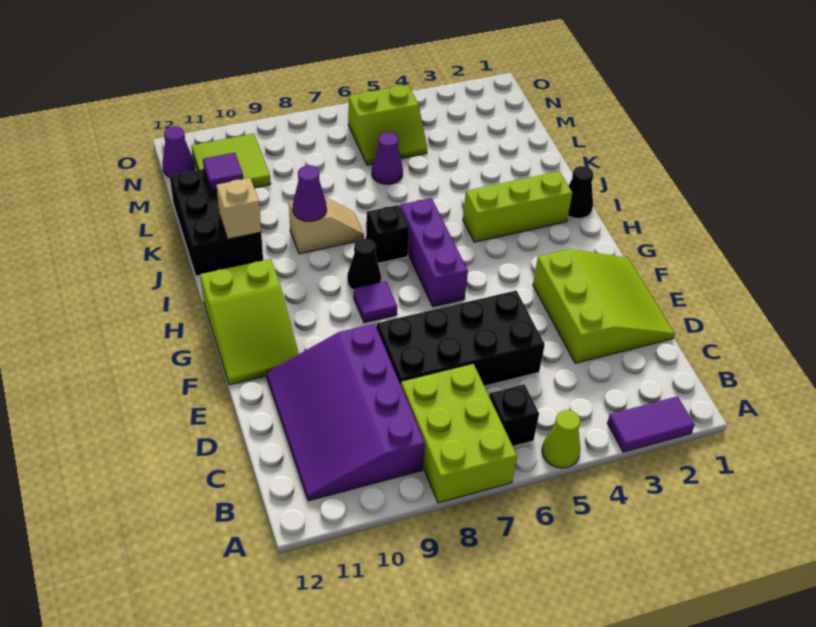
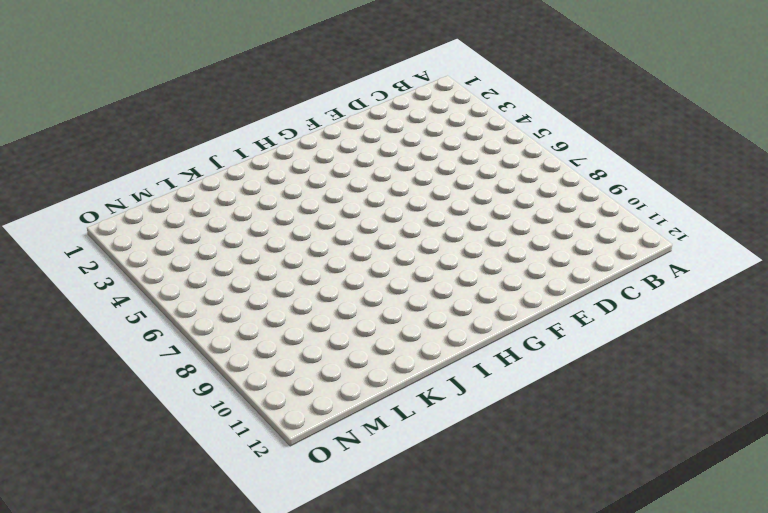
none -> purple 1x2 tile [607,396,695,452]
none -> lime 1x1 cone [542,410,581,468]
none -> lime 2x3 brick [401,364,517,503]

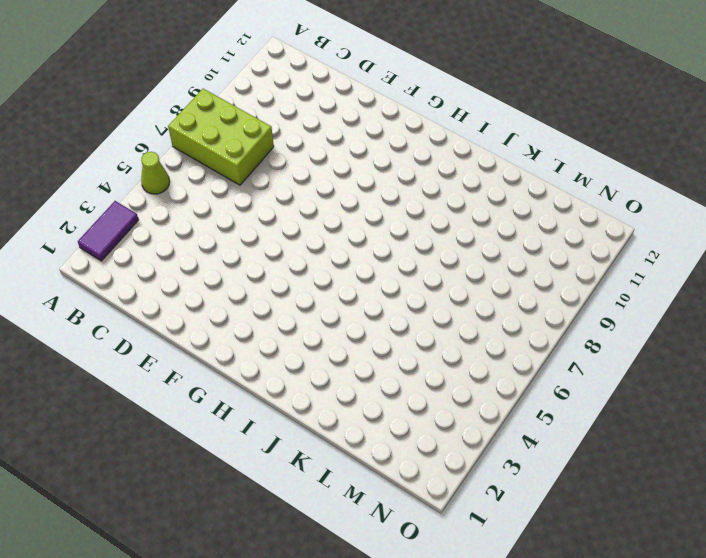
none -> black 1x1 brick [489,384,539,446]
none -> purple 3x4 slope [267,324,425,501]
none -> lime 3x3 slope [533,249,675,363]

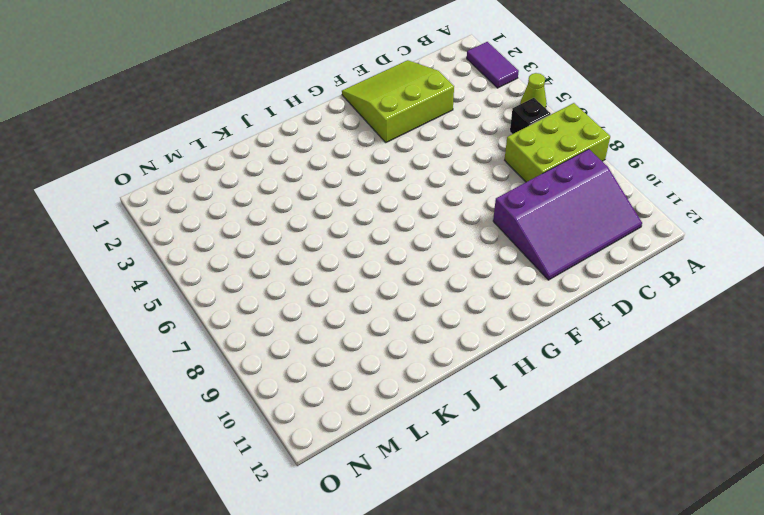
none -> black 2x4 brick [376,291,545,386]
none -> lime 2x3 slope [200,259,299,385]
none -> purple 1x3 brick [400,198,468,307]

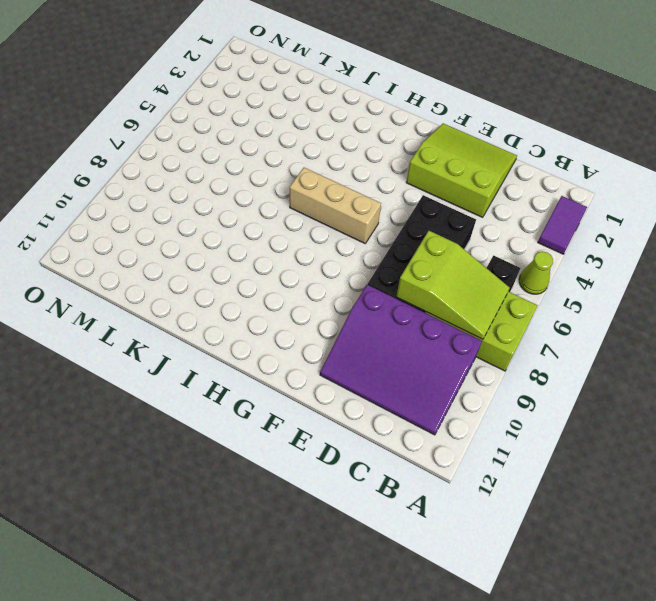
lime 2x3 slope [396,231,510,339] -> lime 2x3 slope moved to [200,259,299,385]
tan 1x3 brick [290,168,381,243] -> purple 1x3 brick [400,198,468,307]
none -> purple 1x1 tile [354,281,397,323]
none -> black 1x1 cone [347,239,381,290]
none -> black 1x1 cone [568,166,594,219]

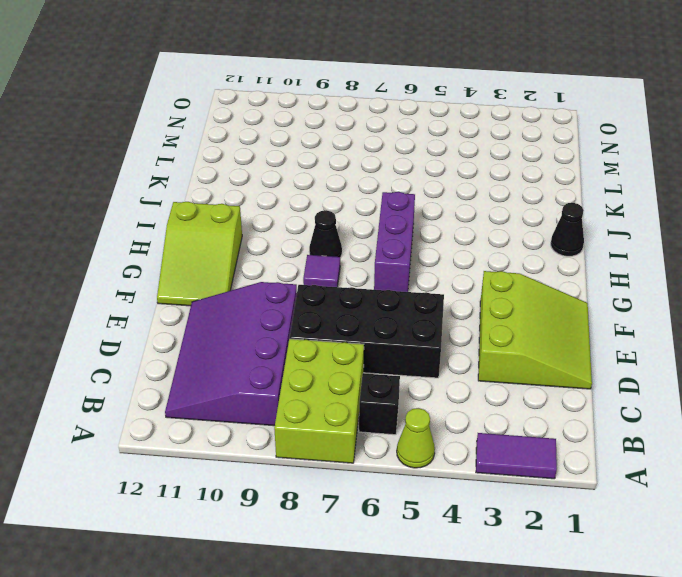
none -> lime 1x3 brick [463,171,572,242]
none -> black 1x1 brick [366,205,409,263]
none -> tan 1x2 slope [289,196,364,254]

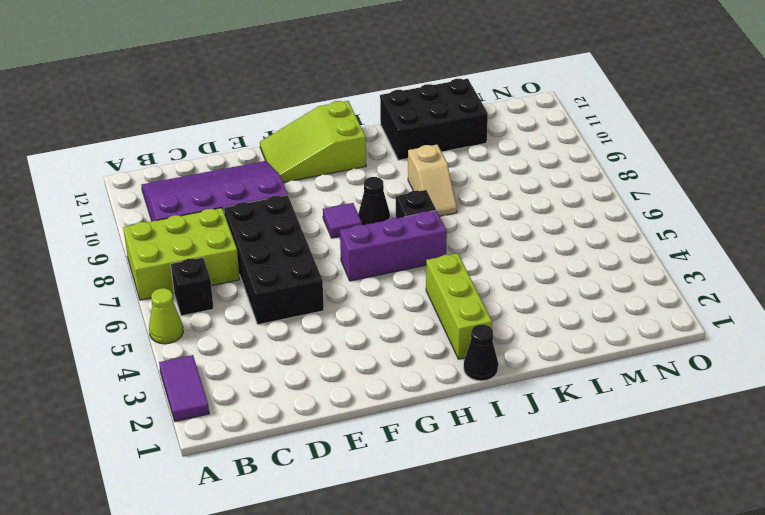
none -> lime 3x3 slope [533,249,675,363]
none -> purple 1x1 cone [372,132,403,184]
none -> lime 2x2 slope [348,85,427,165]

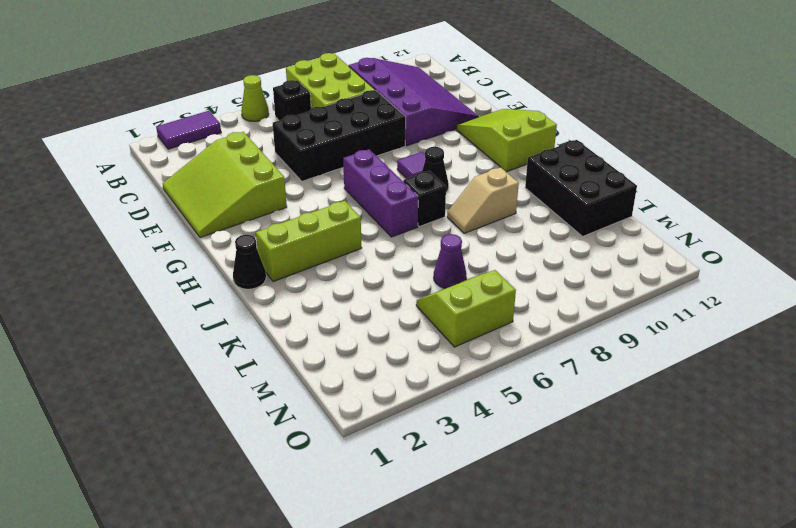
none -> lime 2x2 tile [192,134,271,188]
none -> purple 1x1 cone [162,127,195,177]
none -> purple 1x1 cone [293,166,327,221]

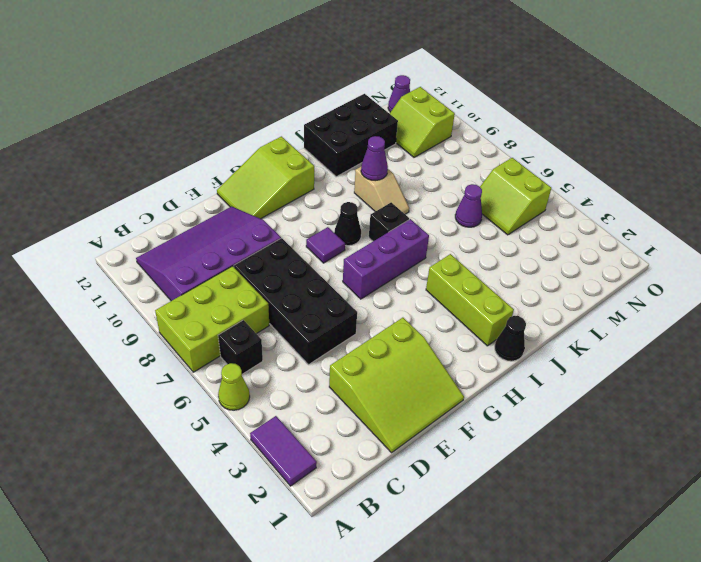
lime 2x2 slope [390,87,455,157] -> lime 2x2 tile [192,134,271,188]
none -> tan 1x1 brick [216,178,261,239]
none -> purple 1x1 tile [203,153,243,191]

